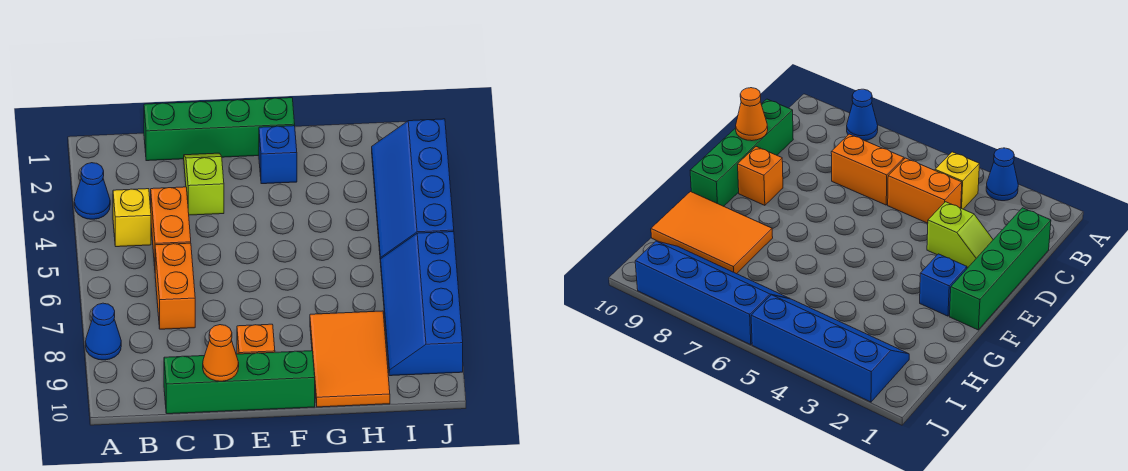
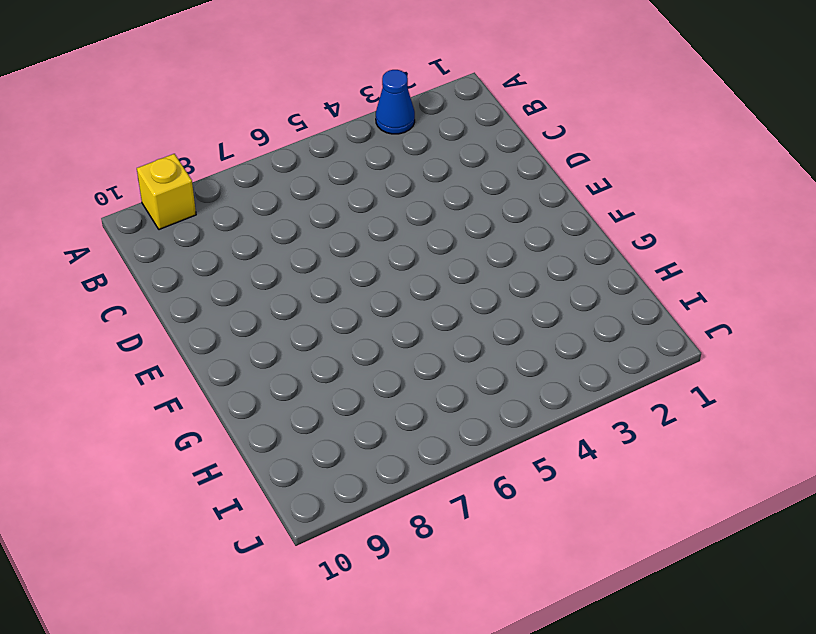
yellow 1x1 brick [137,154,196,230] -> yellow 1x1 brick moved to [113,189,151,247]
none -> blue 1x1 cone [86,303,121,360]
none -> green 1x4 brick [144,98,295,161]
none -> orange 1x2 brick [151,187,191,266]

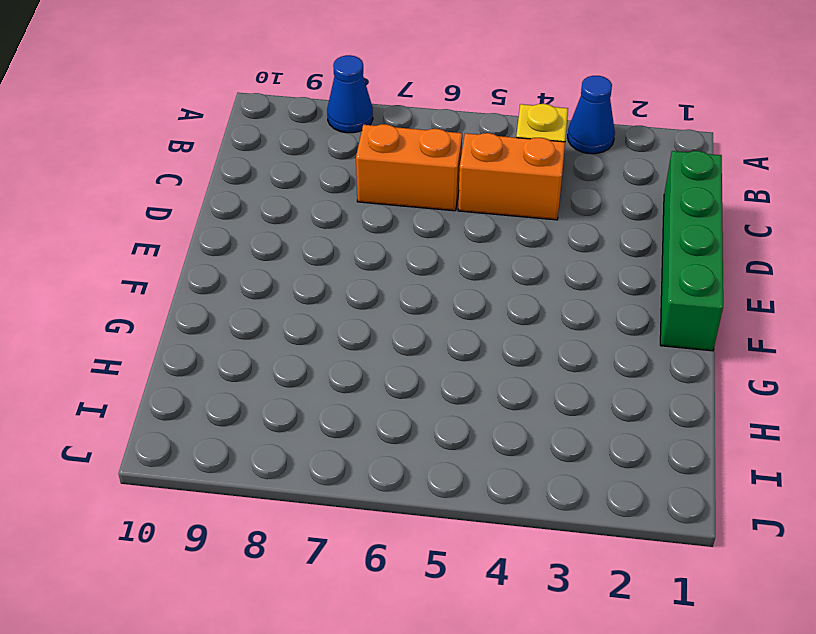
none -> green 1x4 brick [164,351,315,414]
none -> lime 1x2 slope [184,153,224,215]
none -> orange 1x1 brick [237,324,275,354]

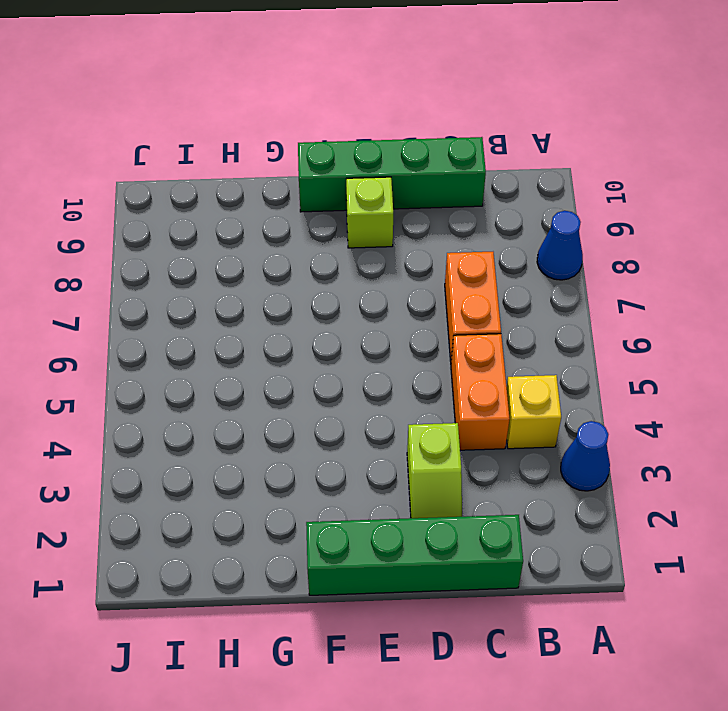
lime 1x1 brick [346,177,393,248] -> orange 1x1 brick [237,324,275,354]
none -> blue 1x1 brick [259,126,297,184]
none -> orange 2x3 tile [310,311,390,407]
none -> blue 2x4 slope [372,119,454,263]

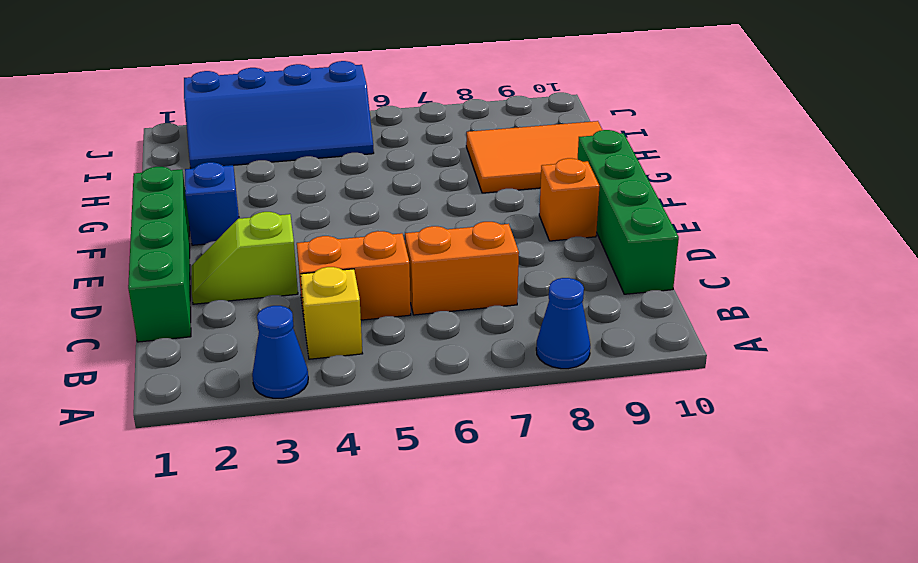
none -> blue 2x4 slope [381,232,463,376]
none -> orange 1x1 cone [203,325,239,381]

